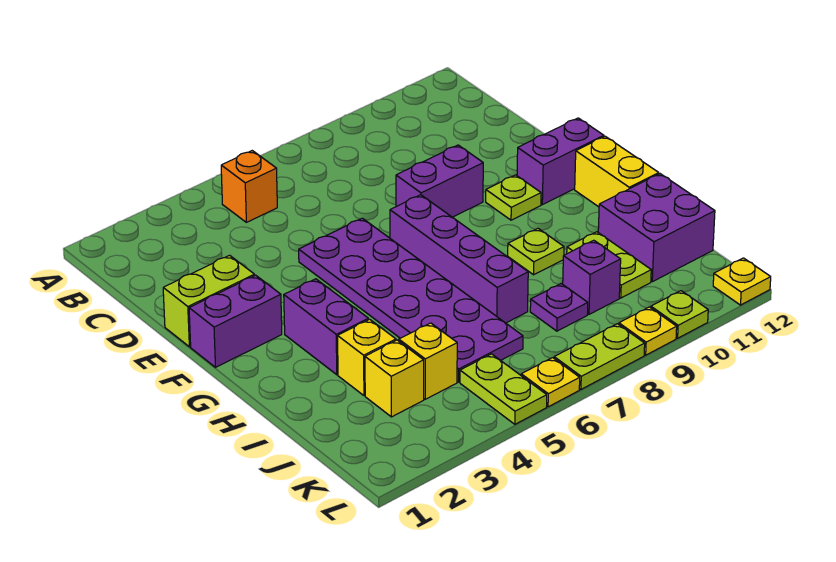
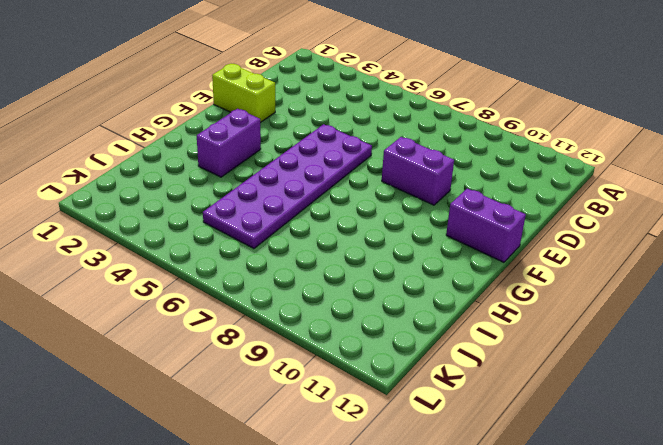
none -> orange 1x1 brick [221,151,277,222]
none -> purple 1x2 brick [189,275,282,367]
none -> purple 1x4 brick [390,195,528,323]

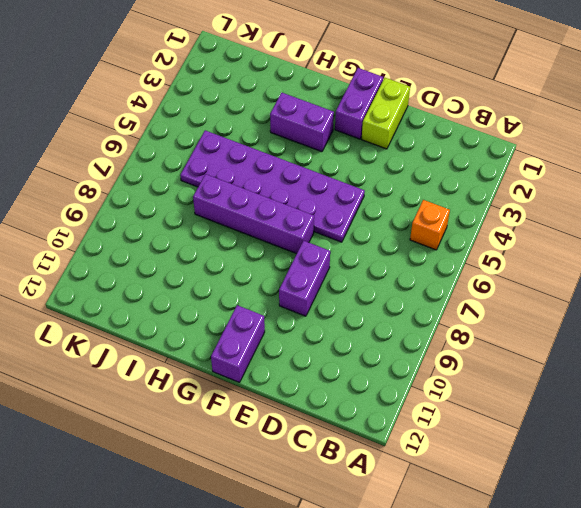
none -> lime 1x1 plate [486,175,541,220]
none -> yellow 1x2 brick [575,136,659,207]
none -> lime 1x1 plate [508,229,564,275]

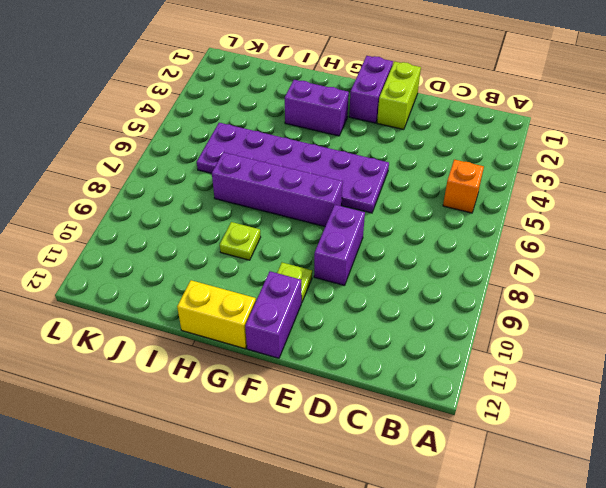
none -> yellow 1x1 brick [338,319,396,396]
none -> lime 1x2 plate [567,232,651,298]
none -> purple 2x2 brick [598,174,715,282]

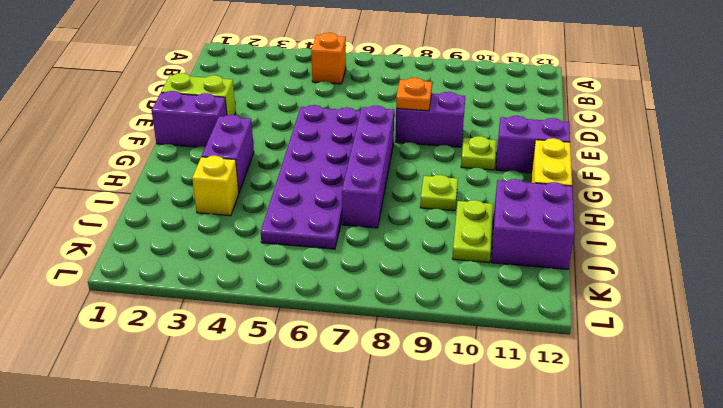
orange 1x1 plate [396,78,432,111] -> none
none -> yellow 1x1 brick [365,340,424,417]
none -> yellow 1x1 brick [399,323,457,399]
none -> purple 1x1 plate [530,284,588,331]

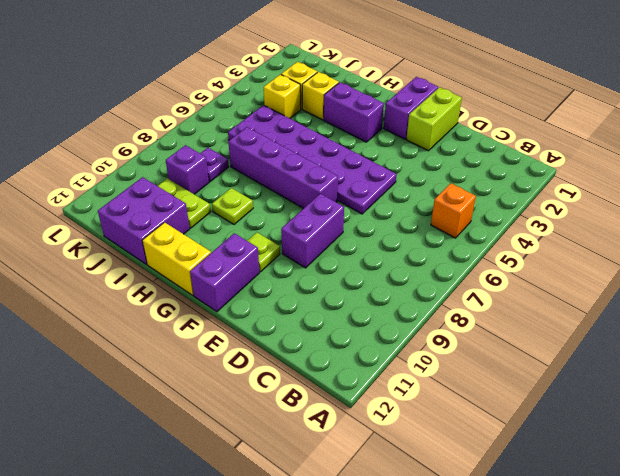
none -> lime 1x2 plate [460,354,547,424]
none -> yellow 1x1 plate [521,358,580,407]
none -> lime 1x2 plate [554,324,645,389]

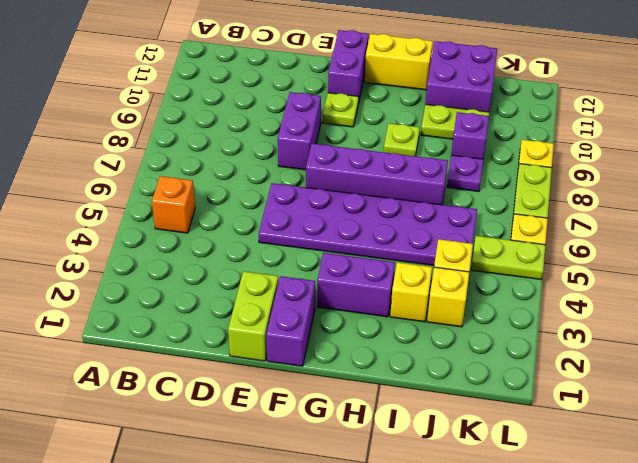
none -> lime 1x1 plate [651,291,708,338]
none -> yellow 1x1 plate [713,258,771,305]

